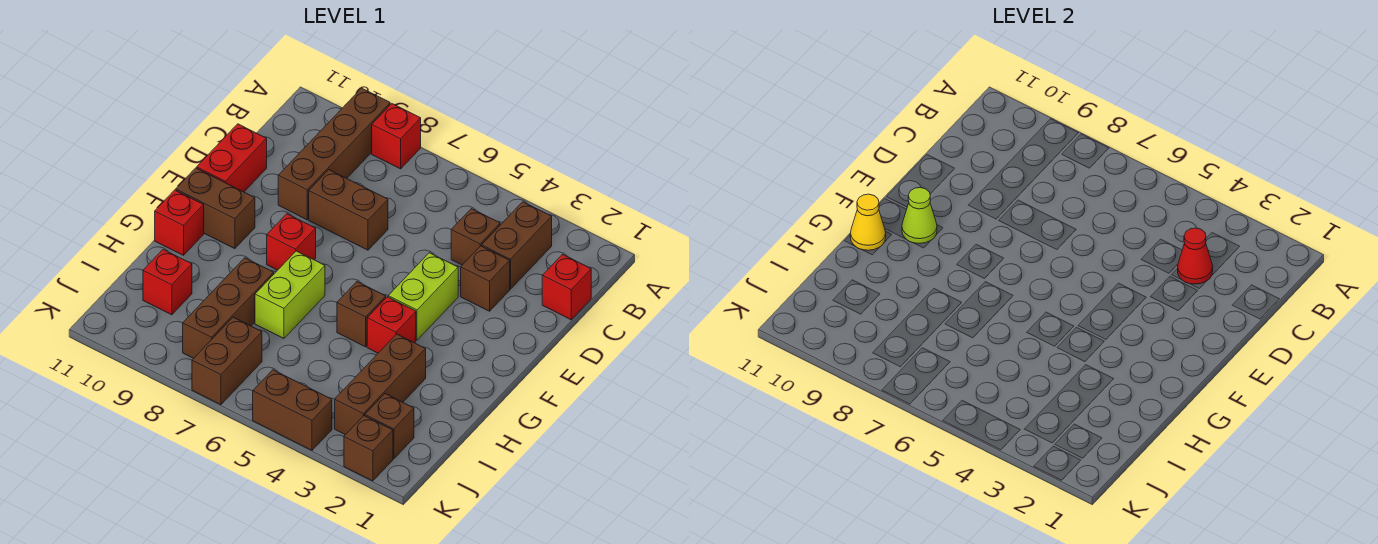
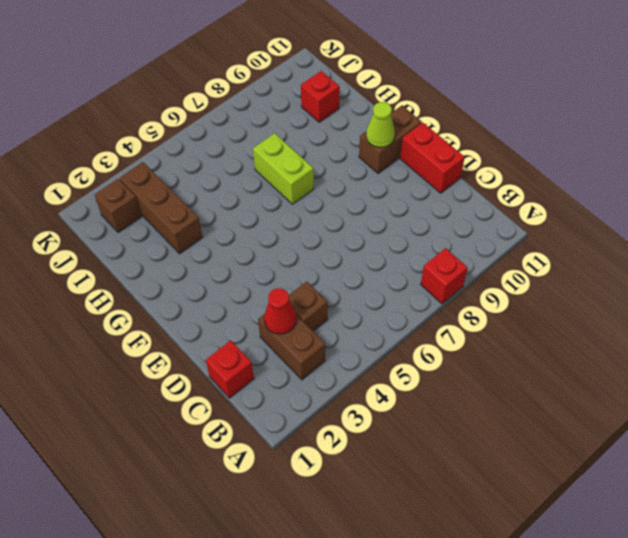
none -> brown 1x4 brick [278,88,390,220]
none -> brown 1x1 brick [461,246,510,311]
none -> brown 1x2 brick [309,170,388,250]

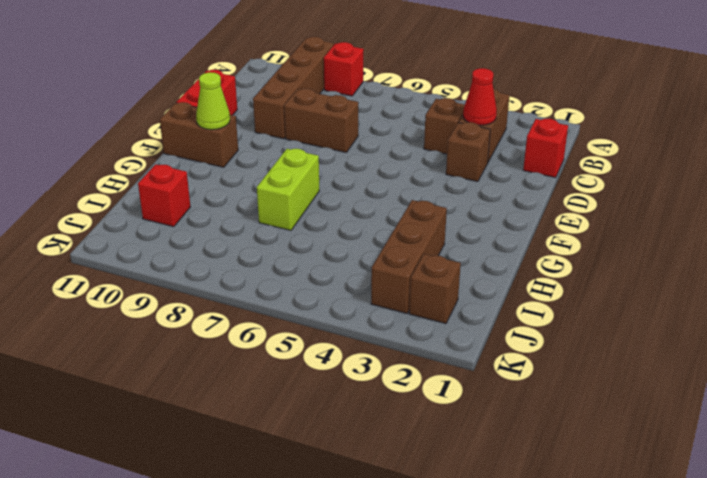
none -> lime 1x2 brick [388,253,458,340]
none -> red 1x1 brick [267,214,316,270]
none -> red 1x1 brick [367,297,416,353]

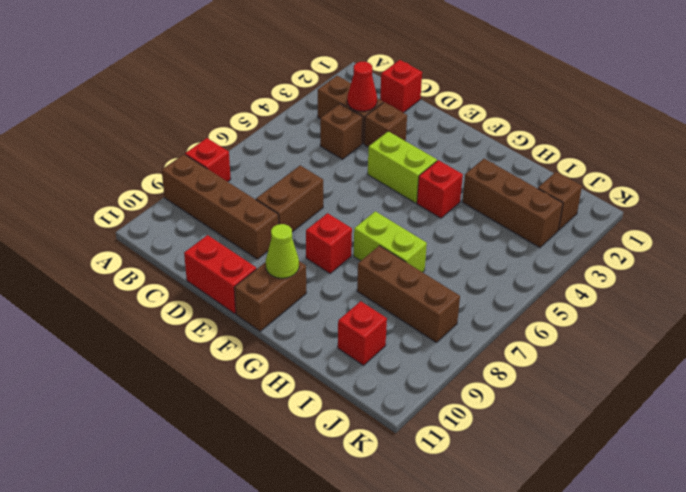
none -> brown 1x1 brick [337,282,386,347]
none -> red 1x1 brick [155,190,204,255]
none -> brown 1x2 brick [192,317,262,405]

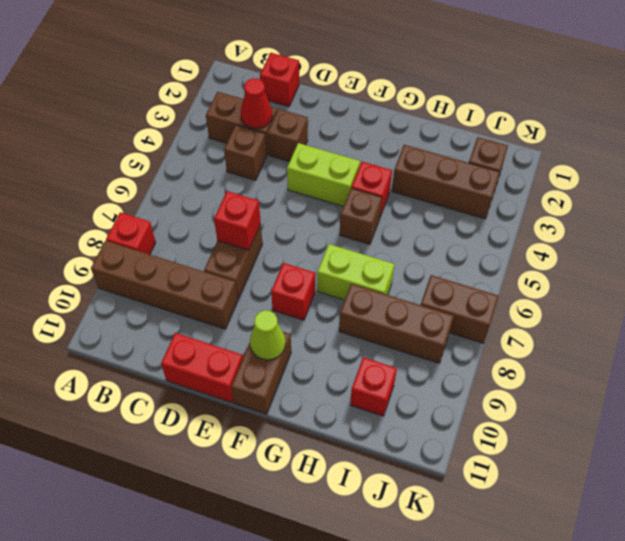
red 1x1 brick [214,191,261,250] -> red 1x1 brick moved to [155,190,204,255]
none -> brown 1x1 brick [344,416,393,481]
none -> brown 1x2 brick [253,370,332,450]
none -> yellow 1x1 cone [850,194,886,250]

